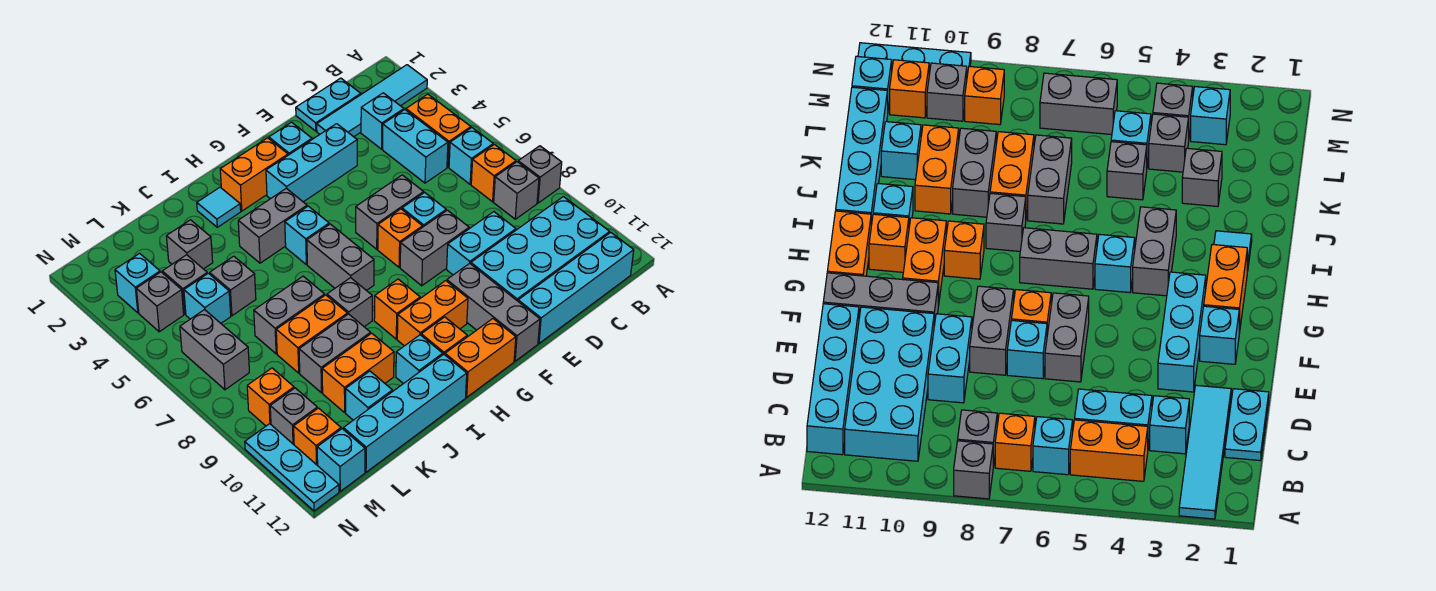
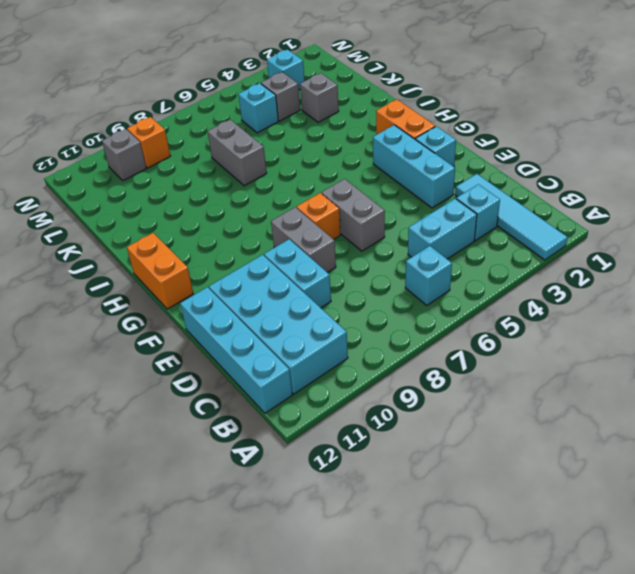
none -> grey 1x1 brick [518,146,562,203]
none -> orange 1x2 brick [406,94,471,167]
none -> orange 1x1 brick [471,144,516,202]
none -> grey 1x1 brick [494,162,539,219]

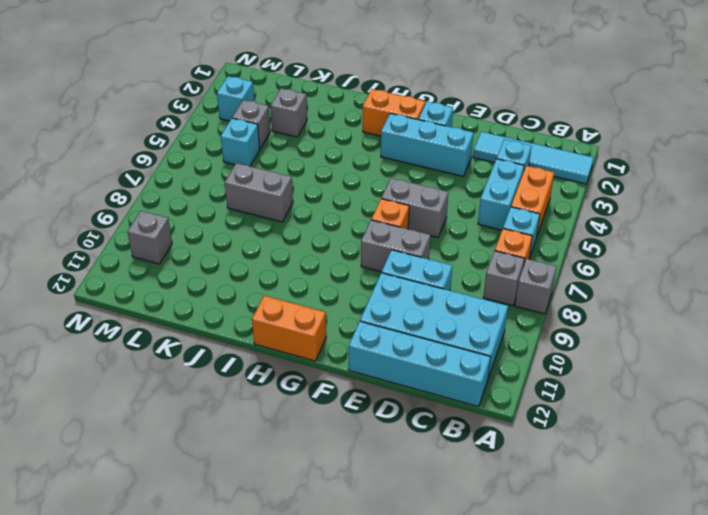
none -> cyan 1x2 plate [296,78,361,131]
none -> cyan 1x1 brick [402,192,446,227]
none -> grey 1x3 brick [447,263,540,361]
none -> orange 1x2 brick [397,281,468,346]

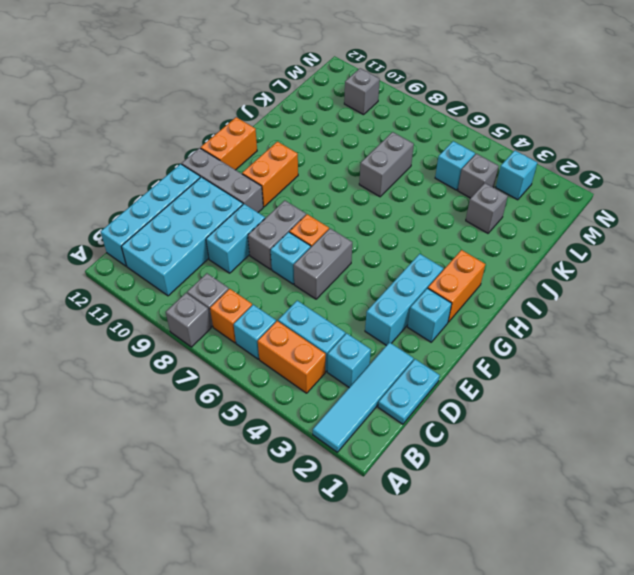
none -> grey 1x2 brick [238,188,307,263]
none -> cyan 1x1 brick [285,206,329,265]
none -> grey 1x2 brick [307,224,374,291]
none -> orange 1x1 brick [374,279,420,339]

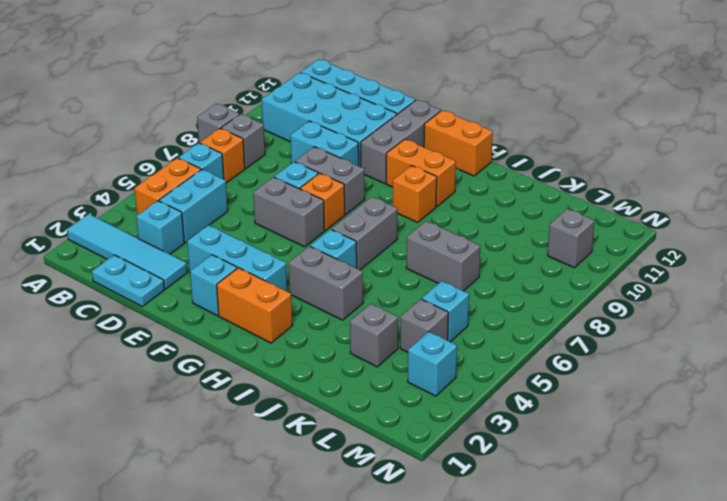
none -> orange 1x1 brick [421,317,467,355]
none -> cyan 1x1 tile [197,187,241,227]
none -> grey 1x1 brick [327,278,372,327]
none -> cyan 1x1 brick [396,335,443,384]

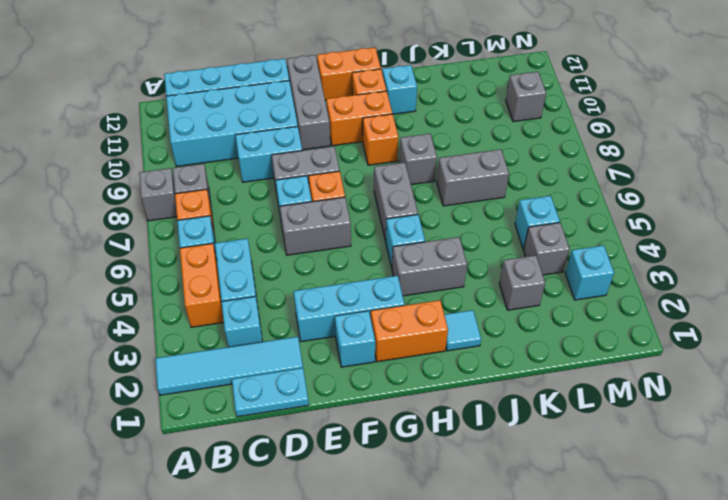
none -> cyan 1x4 brick [343,354,467,472]
none -> orange 1x2 brick [276,295,347,373]
none -> grey 1x2 brick [299,314,371,393]
none -> orange 1x2 brick [322,333,394,412]

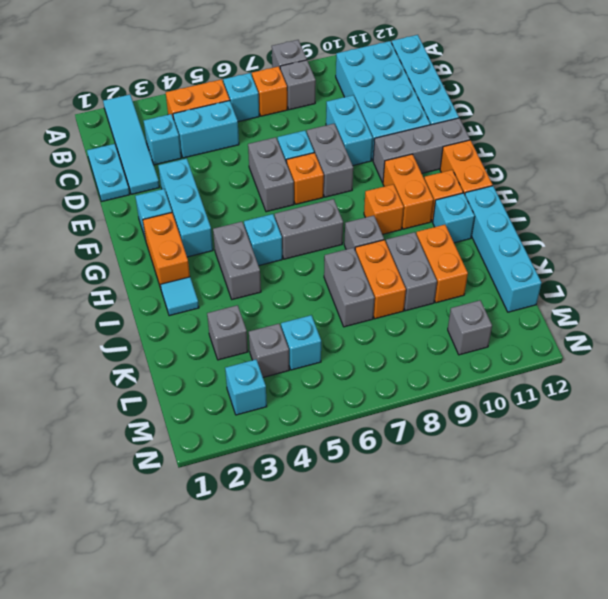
none -> grey 1x1 brick [210,256,256,316]
none -> cyan 1x1 brick [346,371,392,420]
none -> grey 1x1 brick [136,272,184,332]
none -> grey 1x2 brick [180,310,249,390]

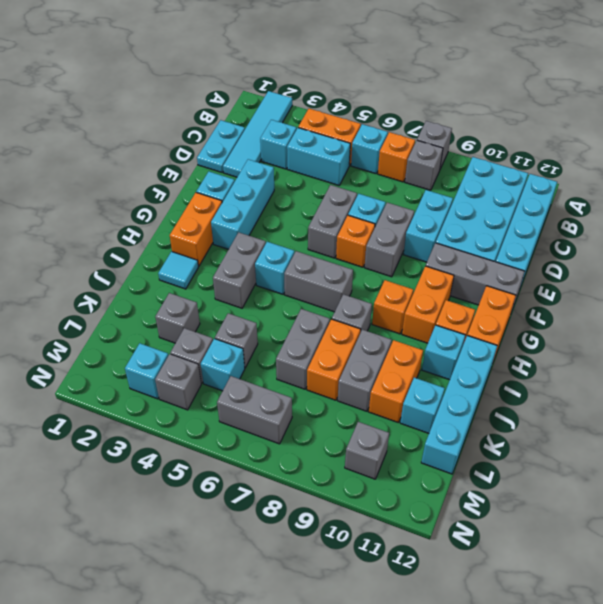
none -> orange 1x1 brick [247,368,294,426]
none -> orange 1x1 brick [294,408,341,466]
none -> cyan 1x1 brick [317,429,365,491]
none -> cyan 1x3 plate [245,424,339,511]

